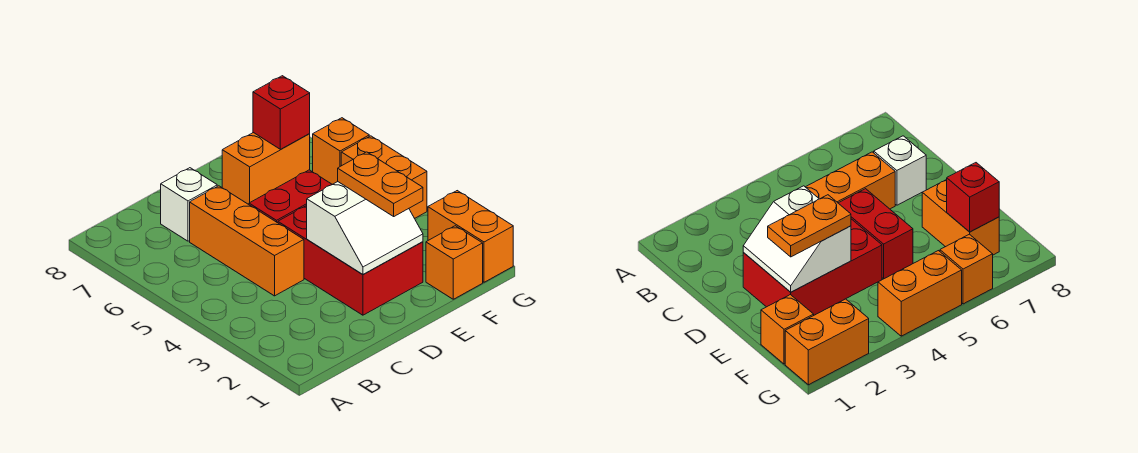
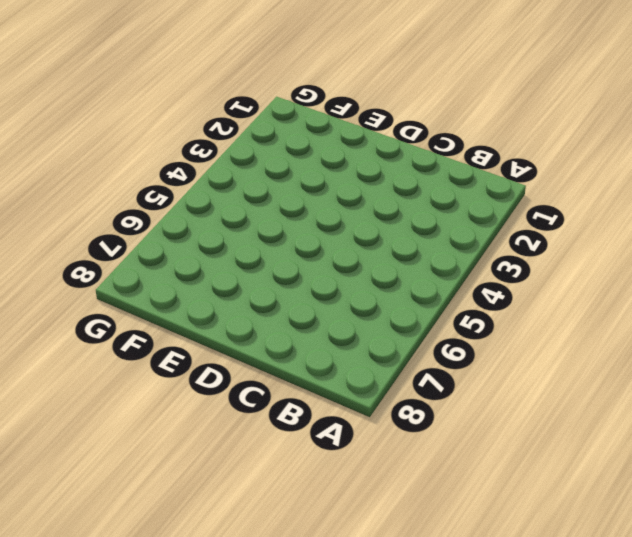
none -> orange 1x3 brick [190,186,304,296]
none -> white 1x1 brick [161,168,217,241]
none -> red 2x3 brick [278,206,423,315]

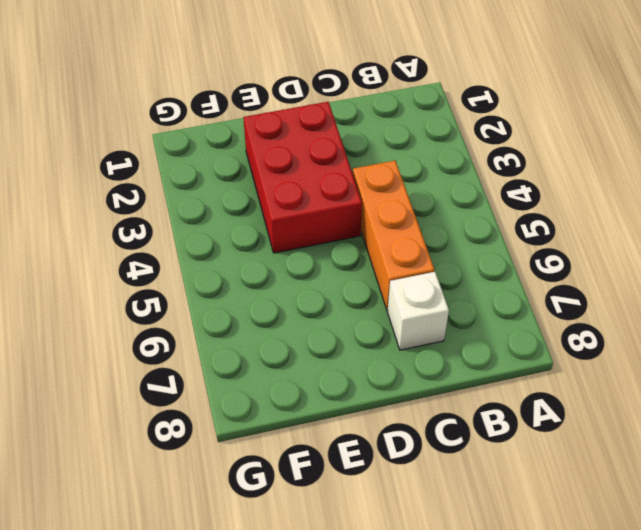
none -> red 1x2 brick [249,170,332,223]
none -> orange 1x2 brick [222,133,310,204]
none -> orange 1x1 brick [426,226,483,299]

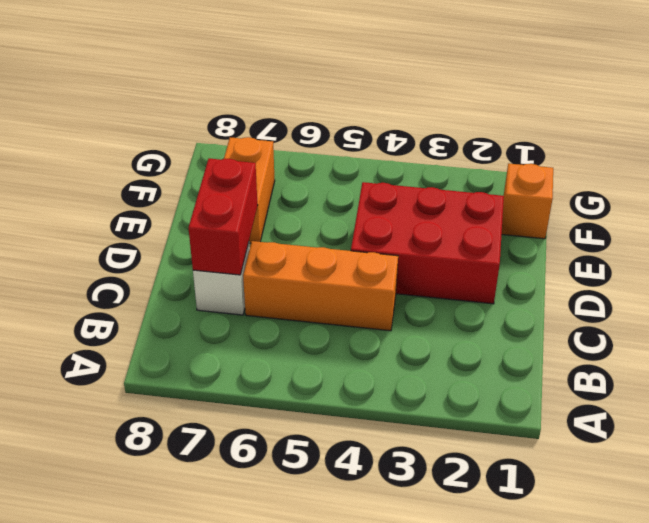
red 1x2 brick [189,158,258,275] -> red 1x2 brick moved to [249,170,332,223]
none -> orange 1x2 brick [428,191,513,282]
none -> orange 1x2 brick [341,136,427,218]
none -> orange 1x1 brick [313,118,369,184]

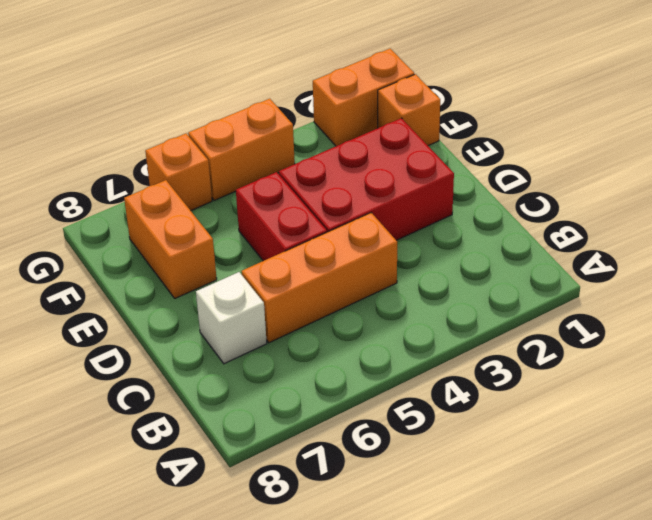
none -> white 2x2 slope [307,182,423,274]
none -> red 1x1 brick [253,76,310,149]
none -> orange 1x2 plate [338,152,423,216]

